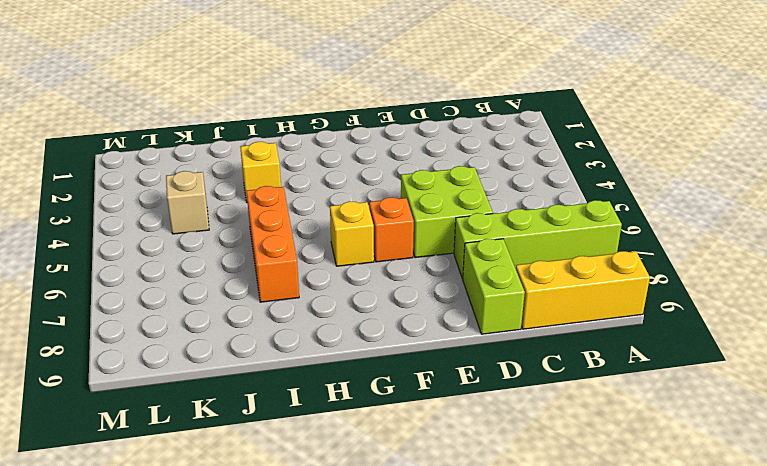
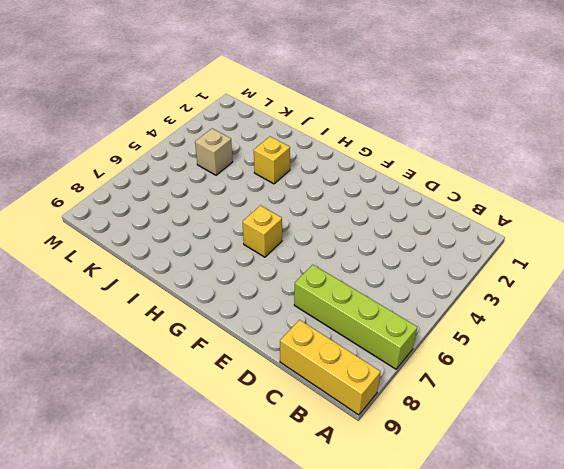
none -> lime 2x2 brick [401,166,493,258]
none -> lime 1x2 brick [463,239,525,334]

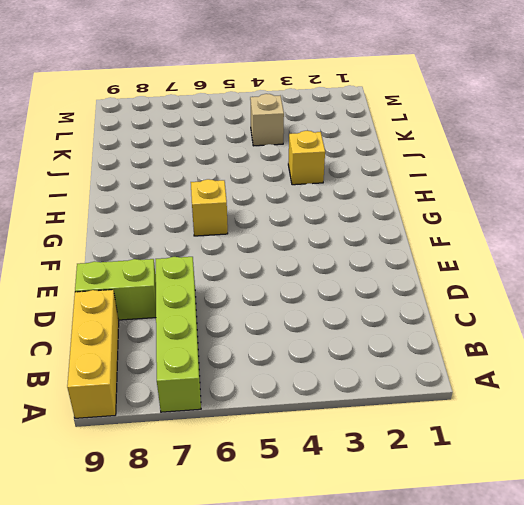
none -> lime 2x2 brick [401,166,493,258]
none -> orange 1x1 brick [369,197,414,262]

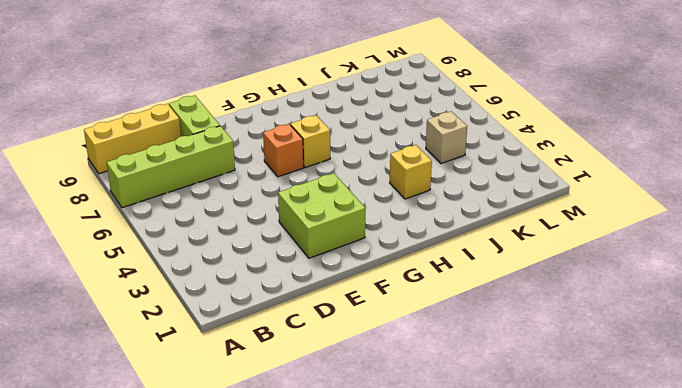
lime 2x2 brick [278,173,365,258] -> lime 2x2 brick moved to [401,166,493,258]
none -> orange 1x3 brick [247,186,299,302]

